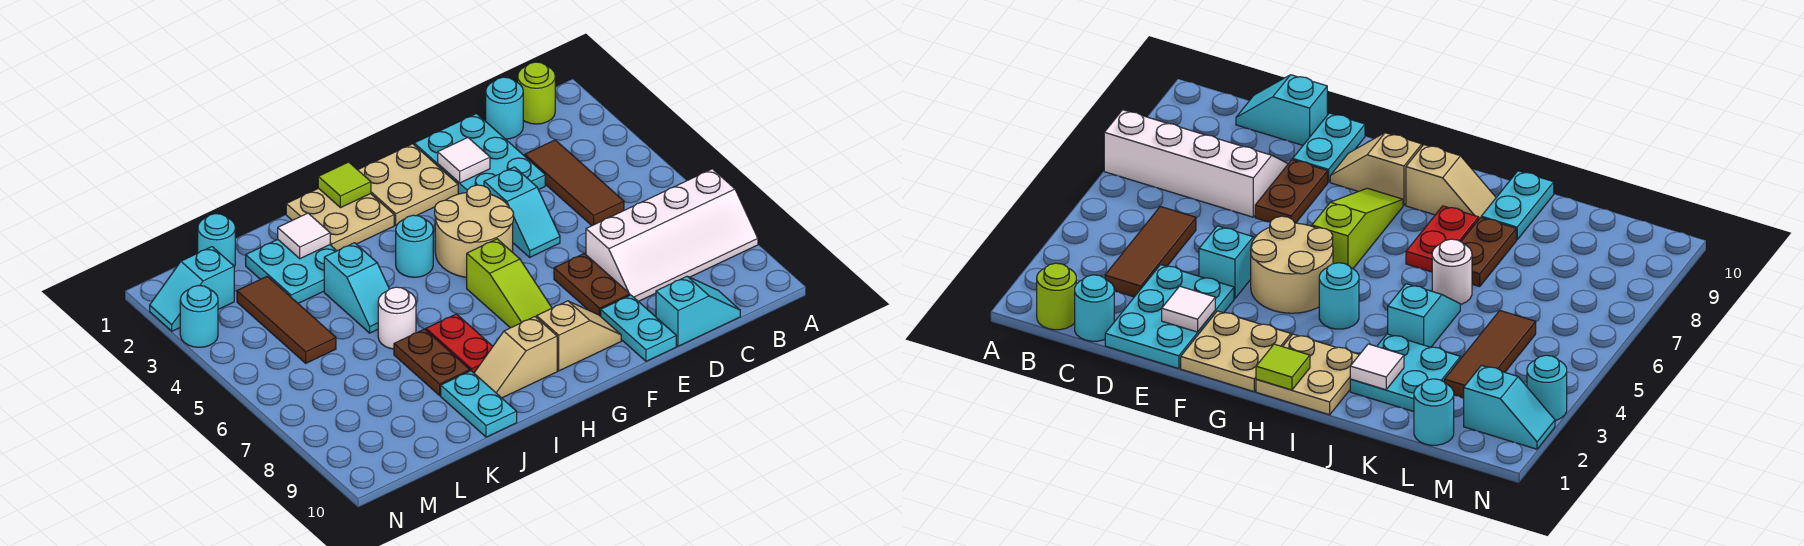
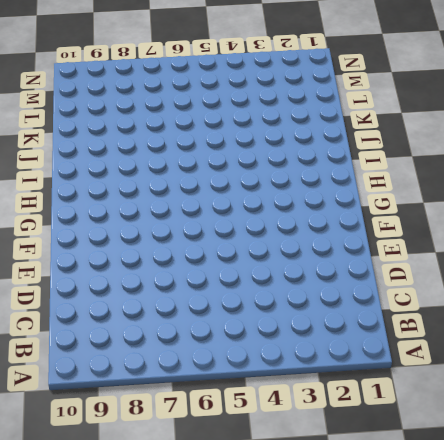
none -> white 2x4 slope [586,169,758,302]
none -> lime 1x1 round brick [518,62,555,124]
none -> cyan 1x1 round brick [486,77,523,139]

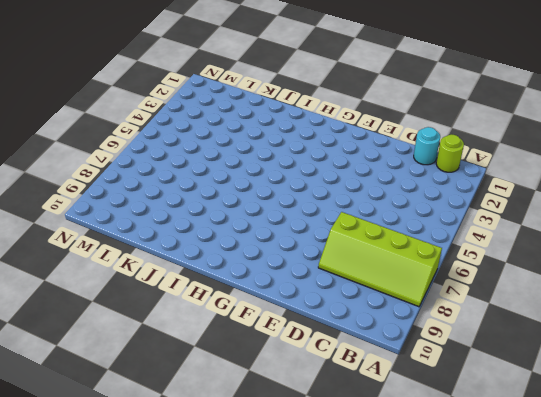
lime 2x4 slope [318,212,442,307] -> white 2x4 slope [586,169,758,302]
none -> brown 1x3 tile [525,140,624,225]
none -> cyan 1x2 slope [656,276,740,346]
none -> cyan 2x3 plate [414,114,545,194]

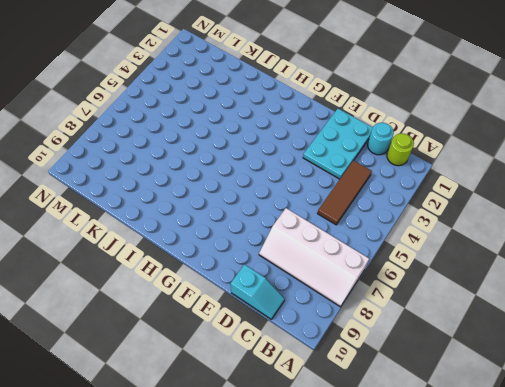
none -> cyan 1x2 slope [484,167,560,257]
none -> brown 1x2 plate [554,253,630,316]
none -> cyan 1x2 plate [601,295,676,361]

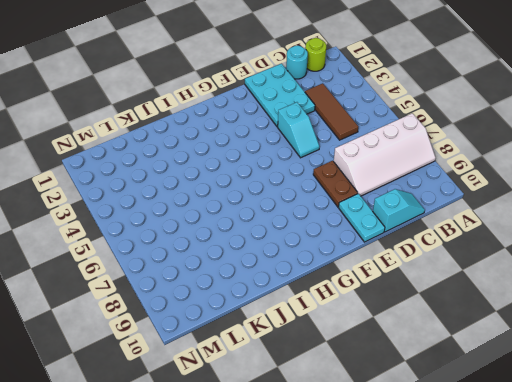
none -> tan 2x2 plate [358,144,458,225]
none -> tan 2x2 round brick [435,185,514,277]
none -> tan 1x2 slope [537,301,621,371]

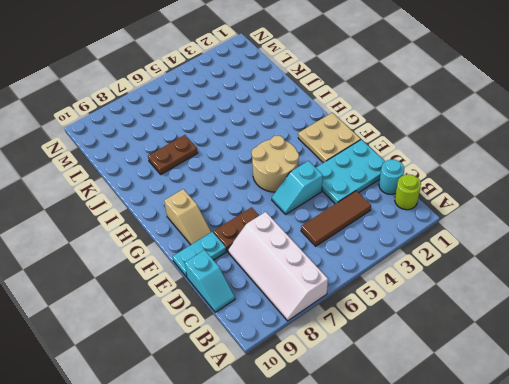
none -> lime 1x3 slope [467,239,552,328]
none -> tan 2x2 plate [286,188,394,251]
none -> cyan 1x1 round brick [396,215,433,277]

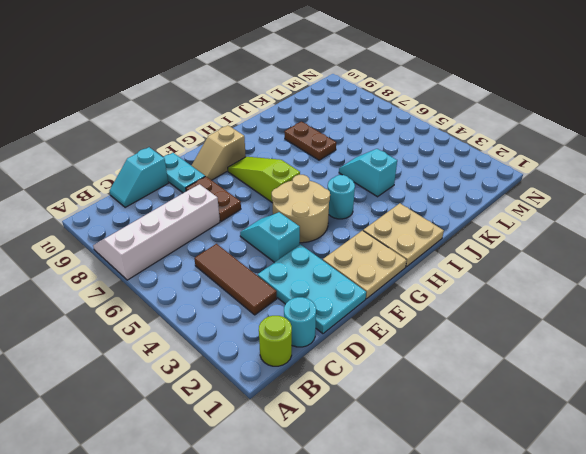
none -> tan 1x2 slope [474,317,557,398]
none -> red 1x2 plate [426,314,493,373]
none -> cyan 2x2 plate [246,240,337,303]

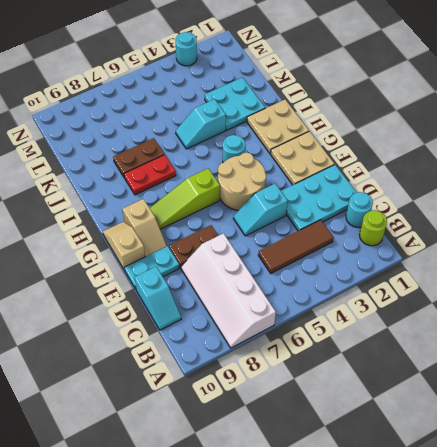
tan 1x2 slope [103,222,145,270] -> tan 1x2 slope moved to [474,317,557,398]
none -> white 1x1 round brick [378,287,416,349]
none -> cyan 1x2 plate [441,371,517,437]
none -> cyan 1x1 round brick [198,214,235,267]

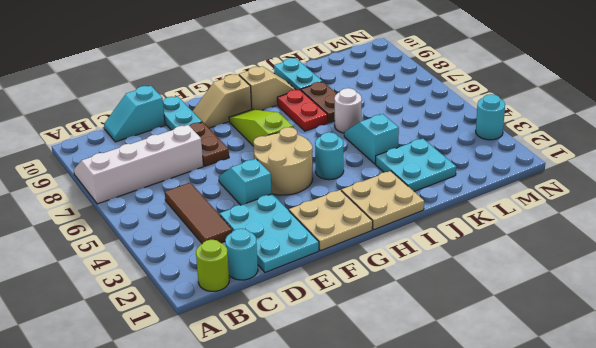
none -> cyan 1x1 round brick [198,214,235,267]
none -> brown 1x3 tile [237,276,336,363]
none -> cyan 1x2 slope [150,247,234,331]

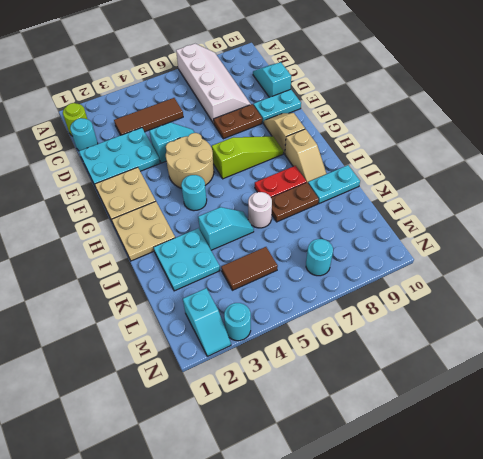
brown 1x2 tile [221,247,278,290] -> brown 1x3 tile [237,276,336,363]
cyan 1x1 round brick [306,239,333,276] -> cyan 1x1 round brick moved to [198,214,235,267]
none -> white 1x1 tile [438,137,490,183]
none -> lime 1x1 tile [318,162,371,208]
none -> white 1x1 tile [278,213,330,259]

